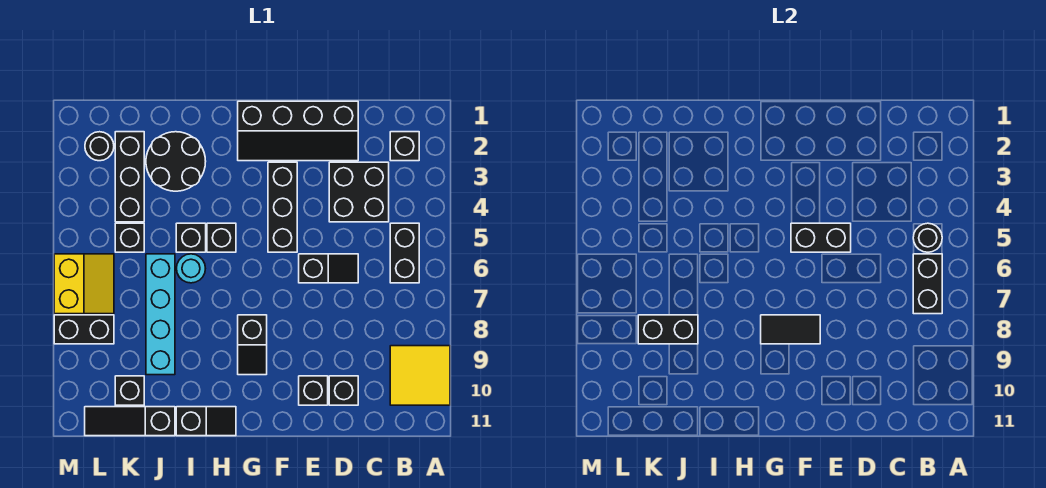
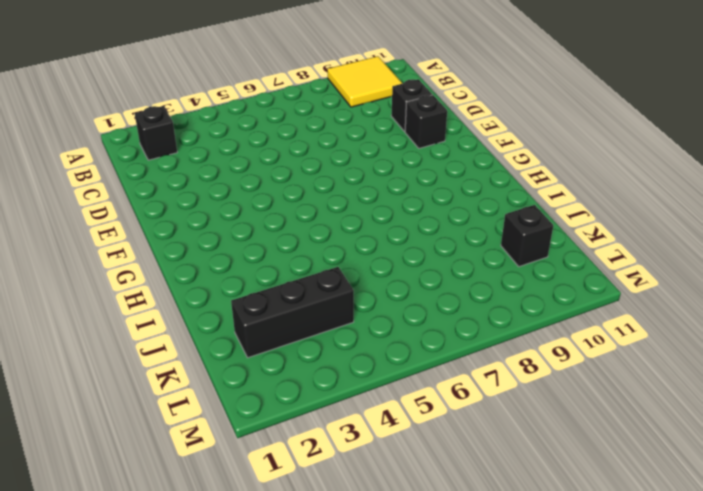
none -> black 1x2 brick [390,223,419,283]
none -> black 2x2 brick [329,162,389,222]
none -> black 2x4 slope [238,101,358,161]

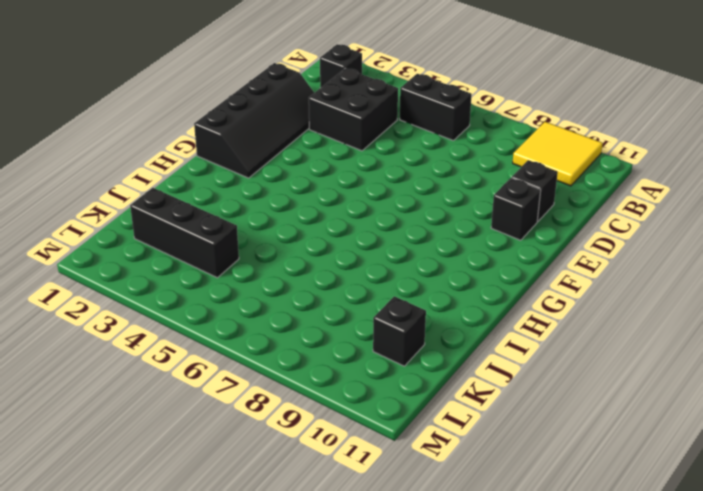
none -> black 1x2 slope [299,254,358,283]
none -> black 1x3 brick [268,162,297,252]
none -> black 1x2 slope [238,315,267,375]

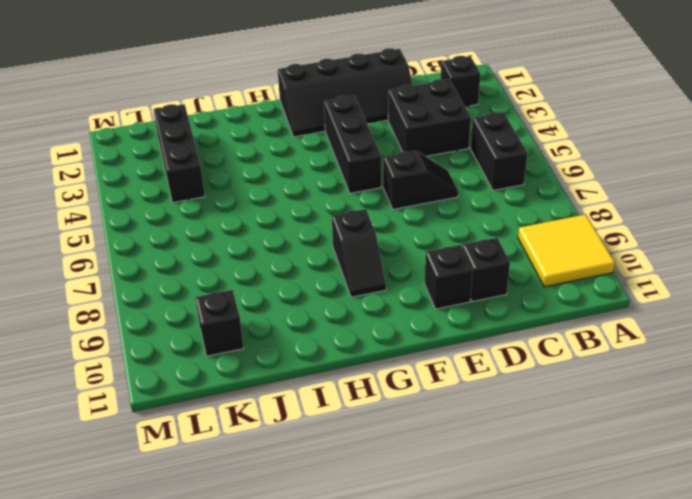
none -> black 1x1 brick [207,223,236,252]
none -> black 1x2 slope [176,407,236,436]
none -> black 2x2 round brick [146,132,206,191]

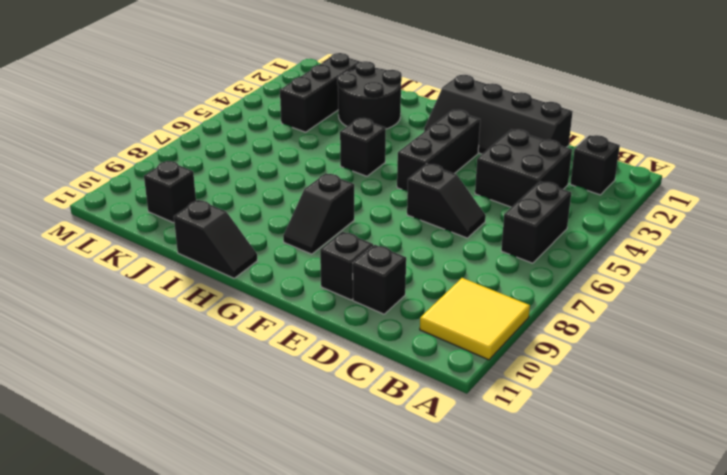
none -> black 1x1 brick [176,223,206,252]
none -> cyan 1x1 round brick [177,254,205,283]
none -> cyan 1x4 brick [146,254,175,375]

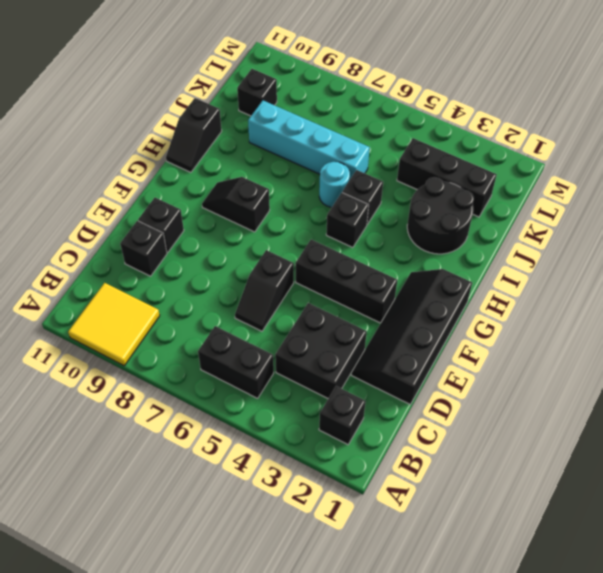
none -> black 1x3 slope [85,407,175,436]
none -> black 1x1 brick [115,223,144,252]
none -> black 1x1 round brick [85,132,114,161]

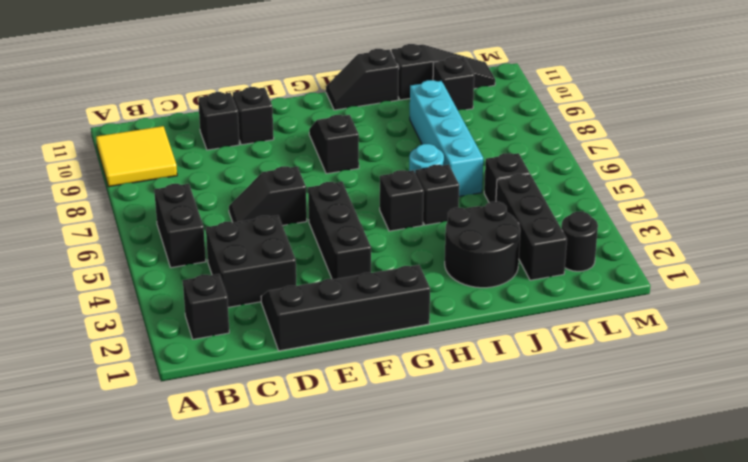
none -> yellow 2x2 slope [54,254,114,314]
none -> black 1x2 brick [54,315,114,344]
none -> black 1x1 round brick [913,223,942,252]

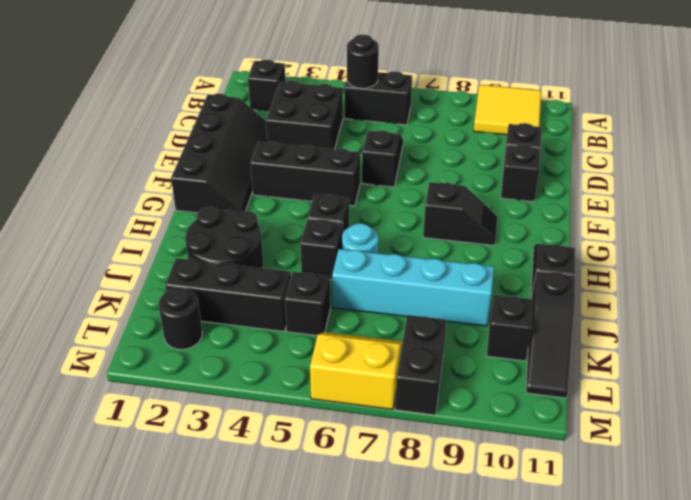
none -> black 1x2 brick [913,254,942,314]
none -> black 1x2 brick [791,223,851,252]
none -> black 1x2 tile [761,315,820,344]

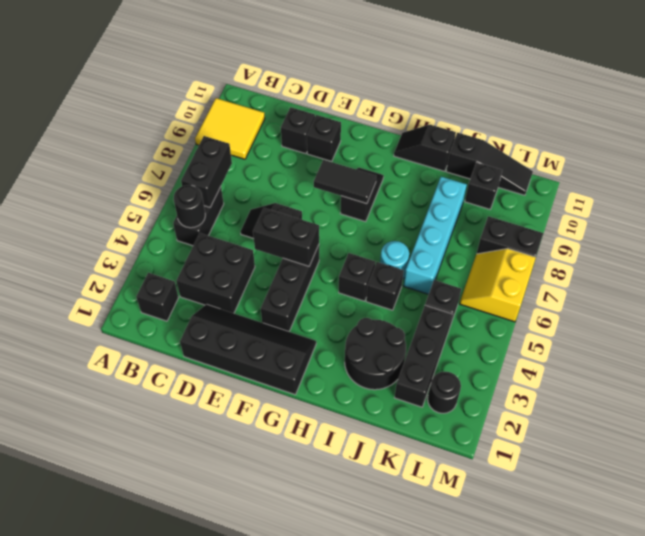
none -> black 1x2 brick [638,315,698,344]

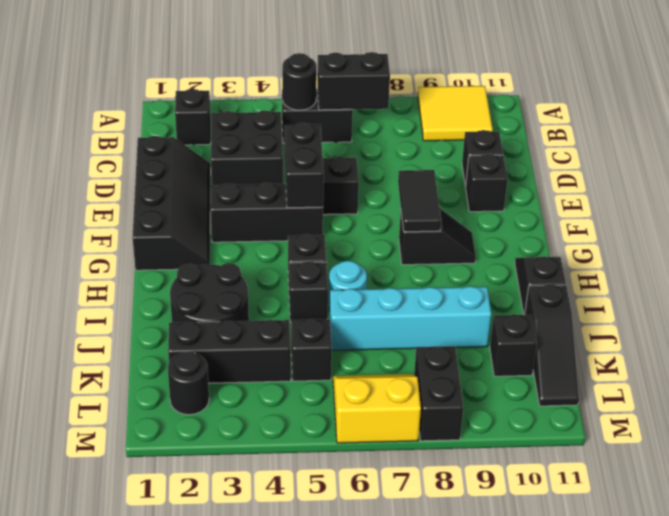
none -> black 1x2 brick [638,315,698,344]

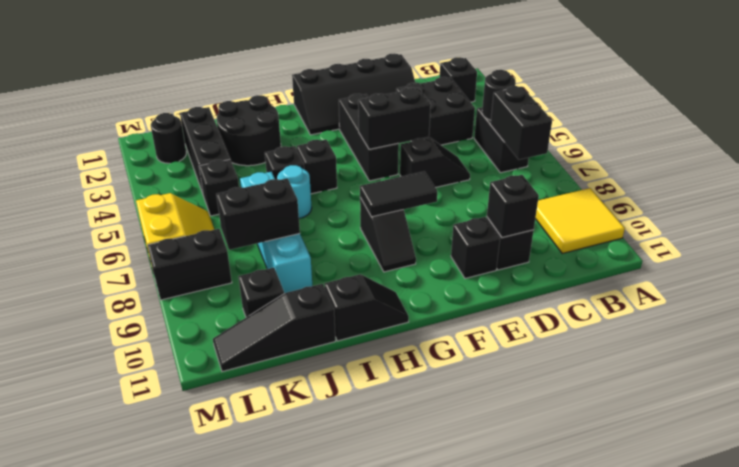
black 1x1 brick [487,175,539,238] -> none

